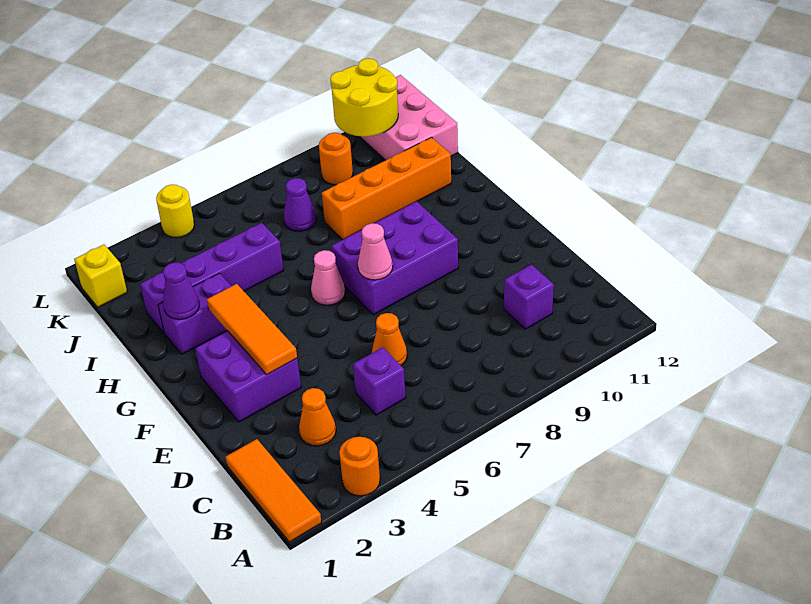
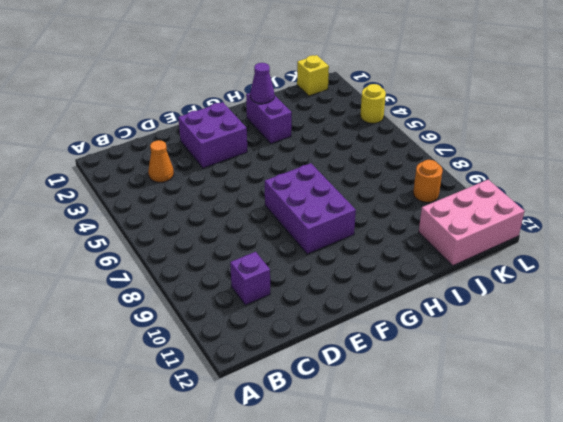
none -> orange 1x3 tile [225,439,322,542]
none -> orange 1x1 round brick [339,437,380,496]
none -> purple 1x1 brick [353,347,406,415]

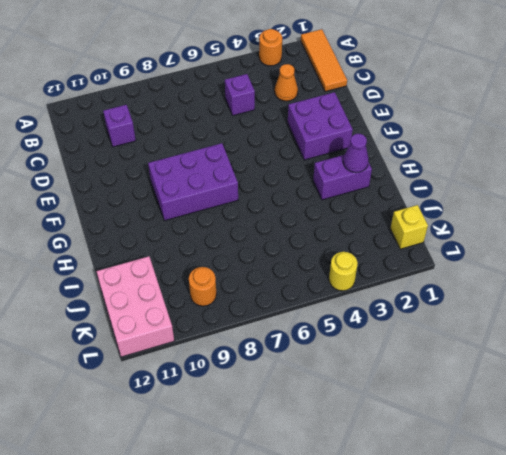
none -> orange 1x1 cone [372,313,407,365]
none -> pink 1x1 cone [311,250,345,305]
none -> purple 1x4 brick [140,223,284,333]

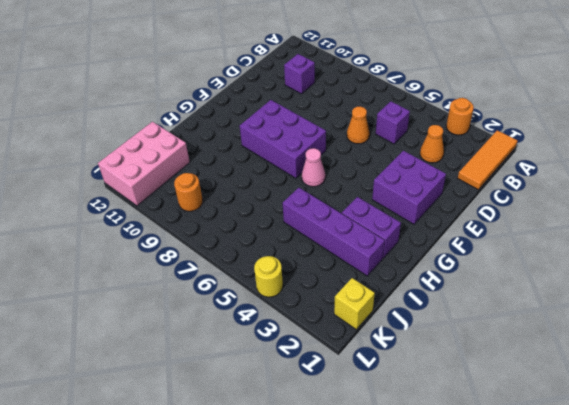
none -> orange 1x4 brick [322,137,451,240]
none -> purple 1x1 cone [283,178,316,231]
none -> orange 1x3 tile [207,284,297,374]

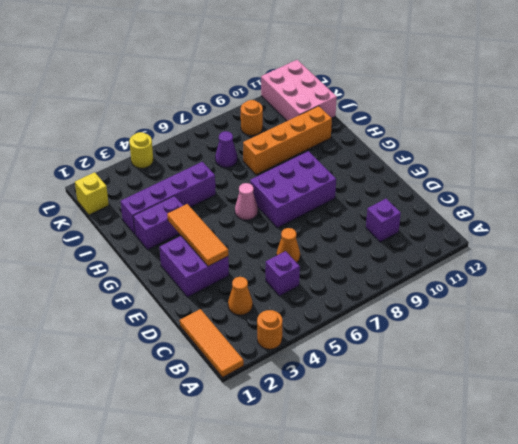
none -> pink 1x1 cone [358,223,393,280]
none -> purple 1x1 cone [163,262,199,319]
none -> yellow 2x2 round brick [330,58,398,137]

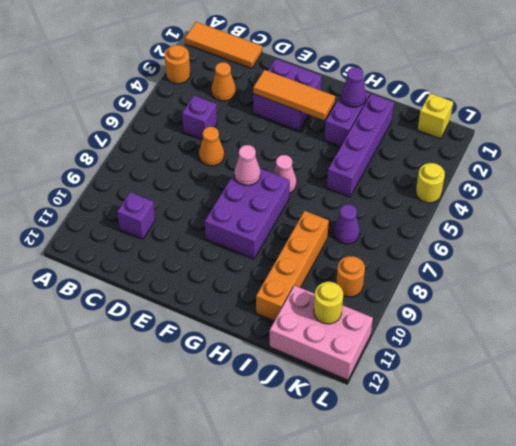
yellow 1x1 round brick [314,282,343,324] -> yellow 2x2 round brick [330,58,398,137]

